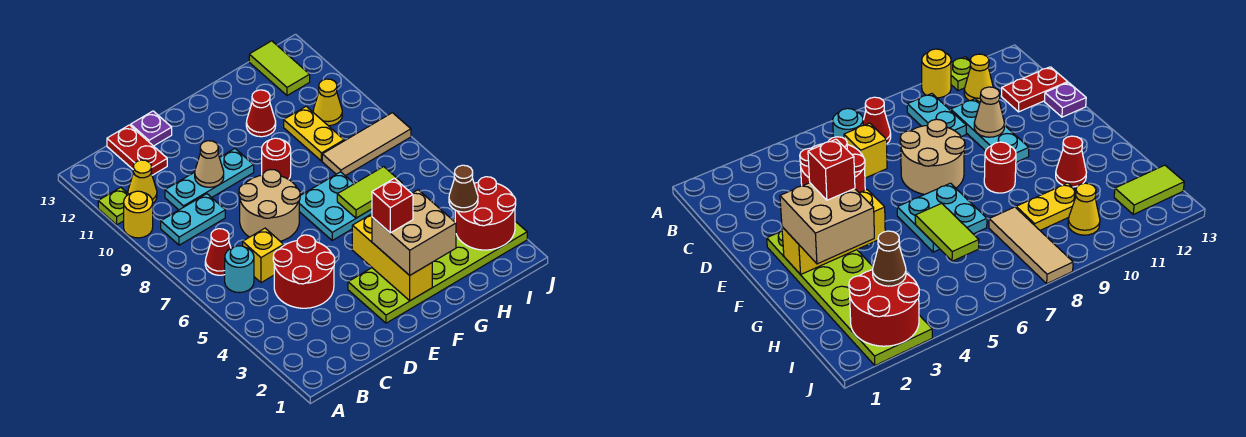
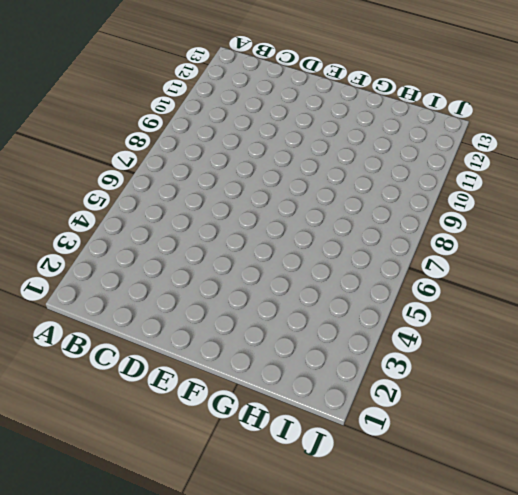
none -> yellow 1x1 round brick [124,191,153,238]
none -> lime 1x1 plate [98,187,128,225]
none -> cyan 1x1 round brick [225,246,254,293]

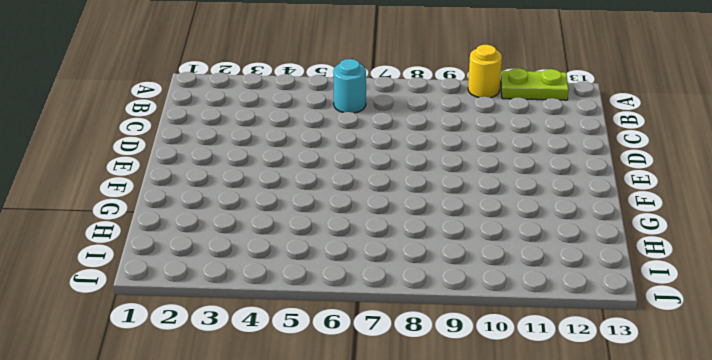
lime 1x2 plate [500,68,569,100] -> lime 1x1 plate [98,187,128,225]
none -> red 1x1 cone [205,229,231,275]
none -> cyan 1x2 plate [161,194,225,245]
none -> yellow 1x1 cone [128,160,157,203]

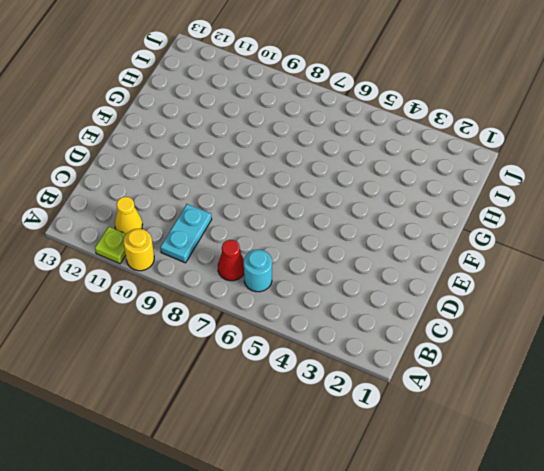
none -> red 2x2 round brick [273,235,335,308]
none -> yellow 1x1 brick [243,228,284,283]
none -> cyan 1x3 plate [165,149,254,210]

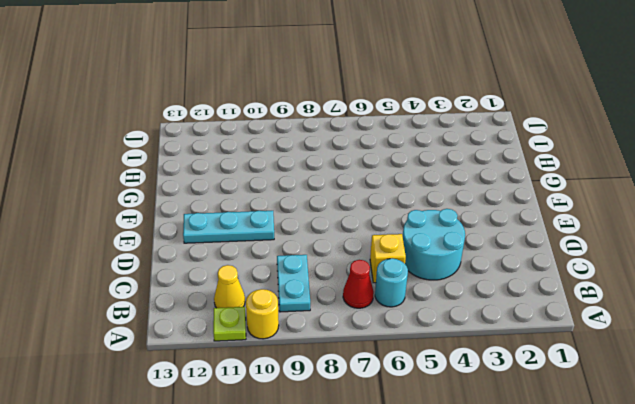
cyan 2x2 round brick [403,209,465,280] -> red 2x2 round brick [273,235,335,308]
cyan 1x3 plate [183,211,274,243] -> cyan 1x3 plate turned to [165,149,254,210]
none -> red 1x2 plate [107,125,167,175]
none -> tan 2x2 round brick [239,170,300,241]
none -> purple 1x1 plate [131,111,172,146]

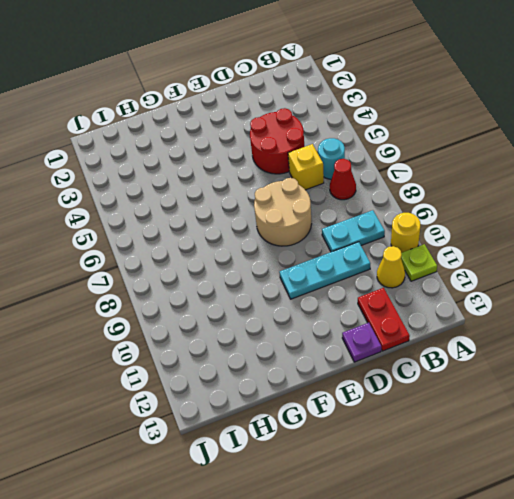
none -> lime 2x6 plate [348,219,527,323]
none -> cyan 2x2 plate [299,172,372,240]
none -> red 1x1 round brick [262,138,291,179]

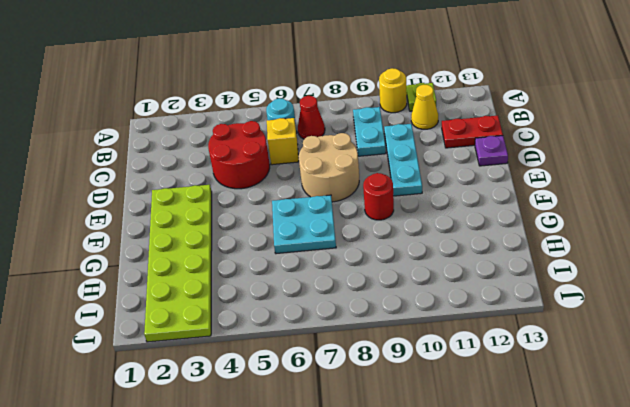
none -> red 1x1 cone [246,90,276,137]
none -> tan 1x3 tile [322,113,411,176]
none -> yellow 1x2 plate [284,106,344,161]

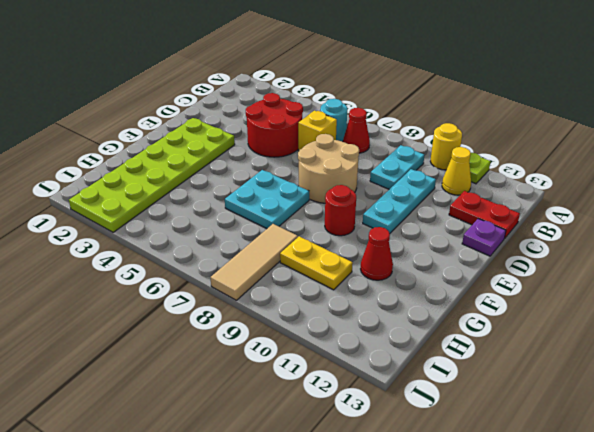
none -> yellow 1x1 cone [313,79,342,126]
none -> lime 1x2 tile [249,41,310,96]
none -> tan 1x1 cone [195,141,224,187]

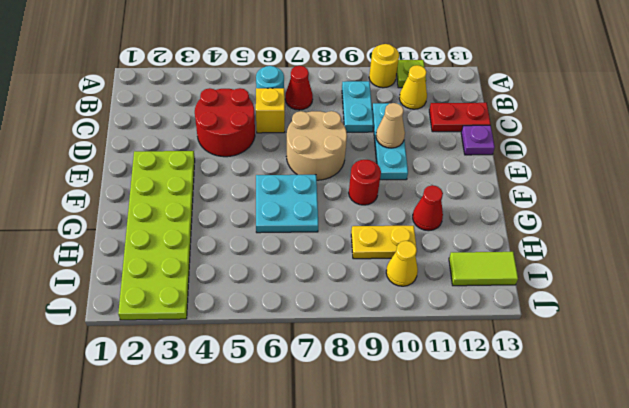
none -> tan 1x3 tile [322,113,411,176]
none -> yellow 1x3 brick [352,214,432,301]
none -> lime 1x2 tile [337,167,402,218]

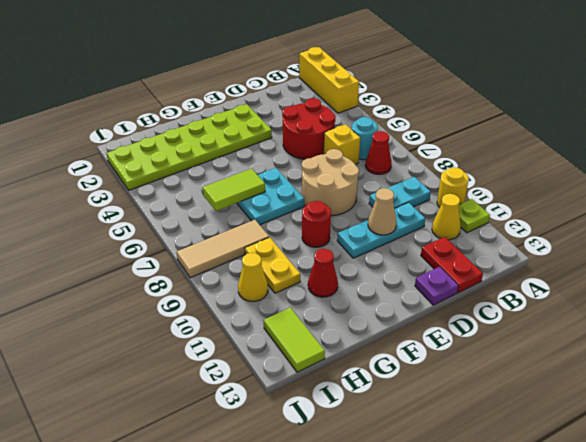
yellow 1x3 brick [299,47,359,113] -> yellow 1x3 brick moved to [352,214,432,301]
none -> red 2x2 round brick [455,177,516,250]
none -> tan 2x2 brick [372,190,456,275]
none -> brown 1x1 cone [449,165,478,212]

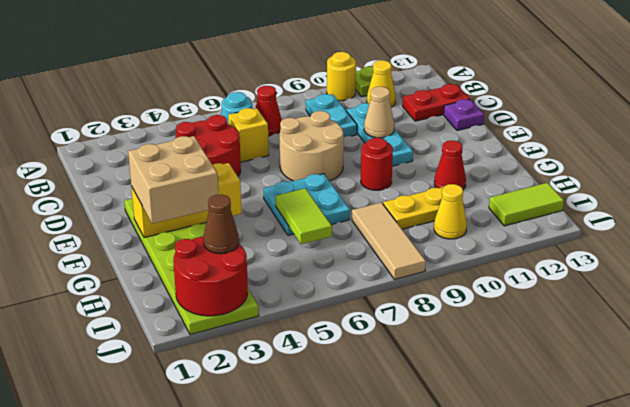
none -> red 1x1 brick [372,178,413,233]

